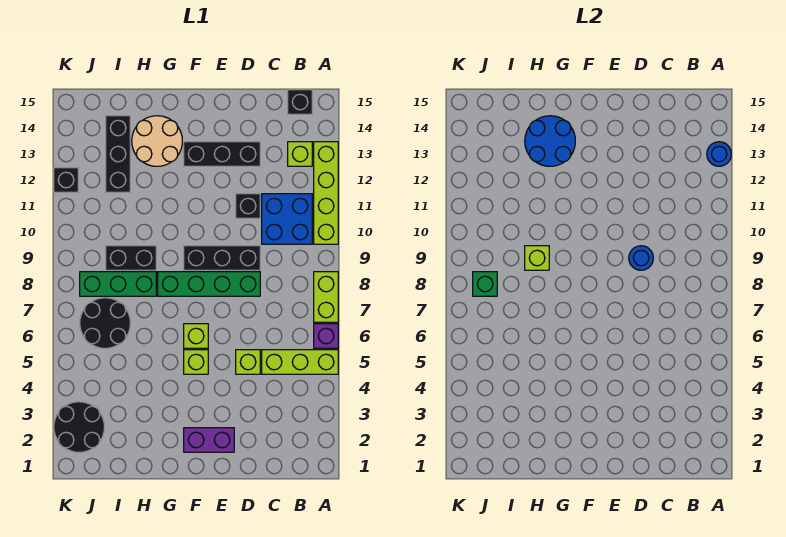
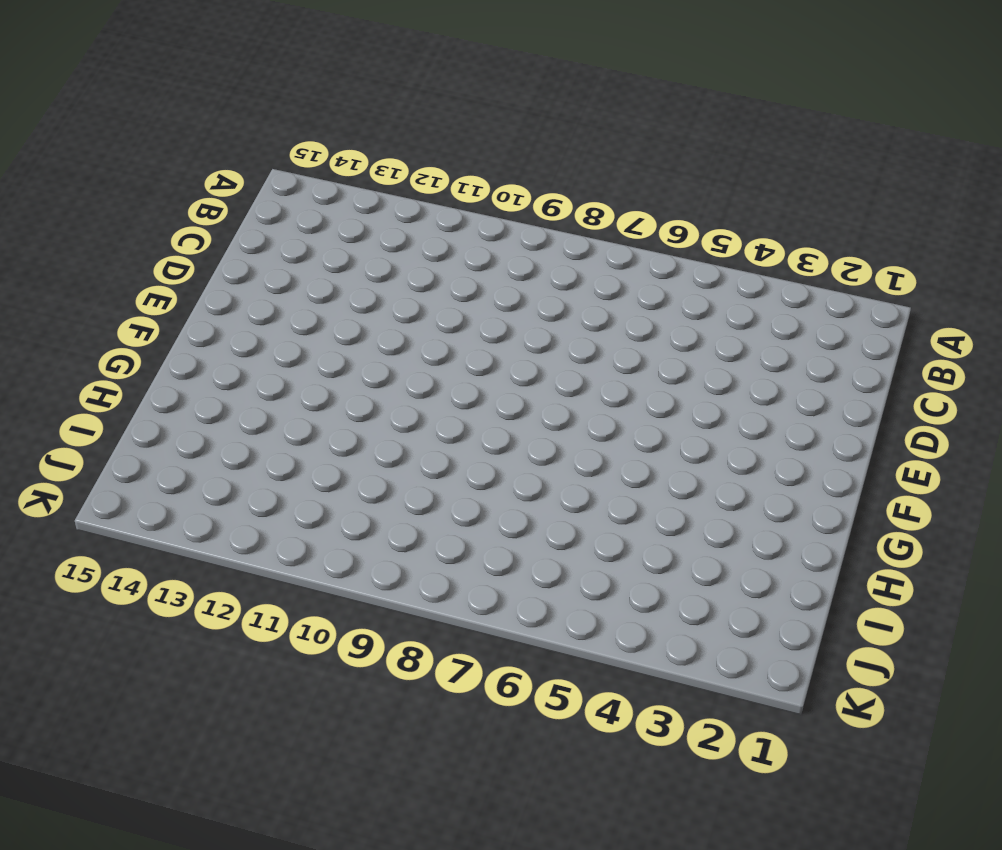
none -> lime 1x3 brick [262,350,338,374]
none -> purple 1x1 brick [314,324,338,348]
none -> lime 1x2 brick [314,272,338,322]

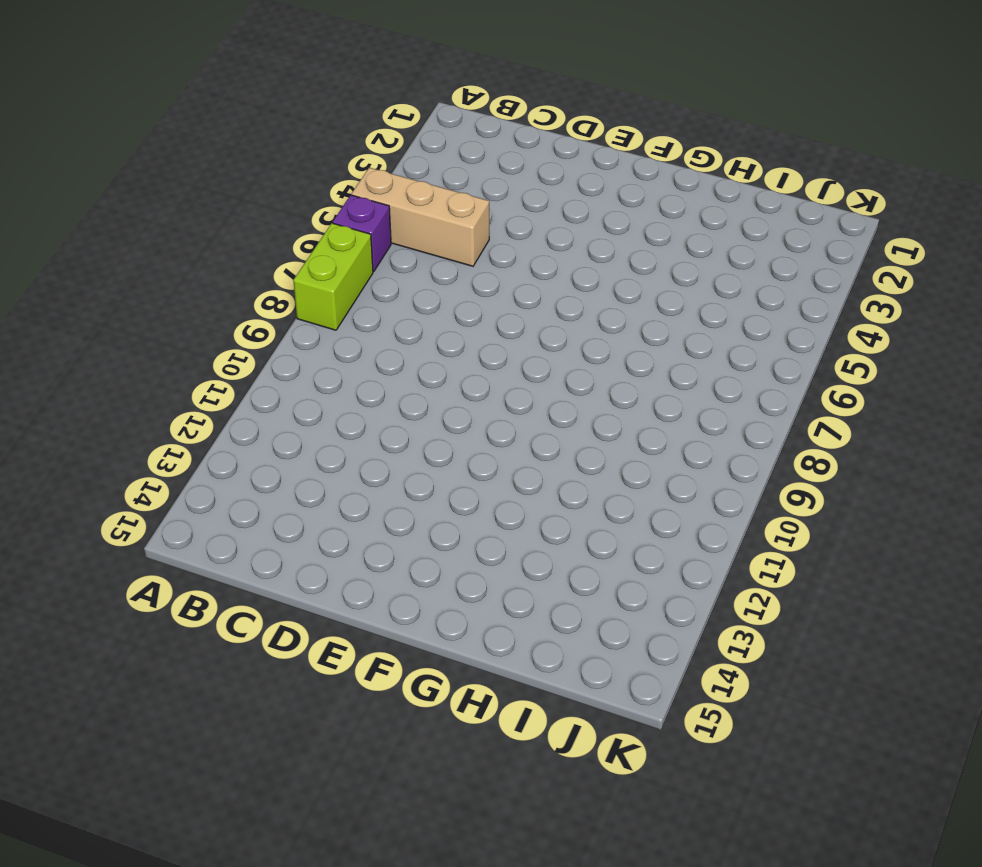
tan 1x3 brick [352,168,489,266] -> lime 1x3 brick [262,350,338,374]
none -> lime 1x4 brick [314,142,338,244]
none -> blue 2x2 brick [262,194,312,244]
none -> lime 1x1 brick [288,142,312,166]

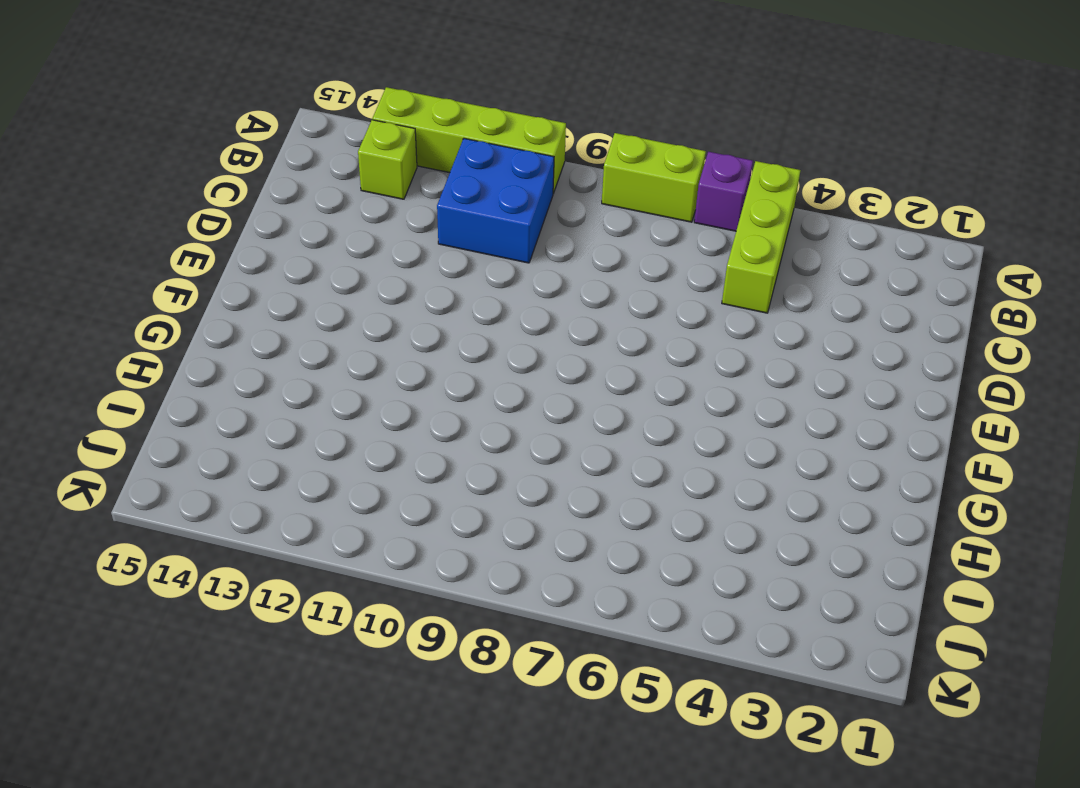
none -> black 1x1 brick [288,90,312,114]
none -> lime 1x1 brick [236,350,260,374]
none -> green 1x4 brick [158,272,260,296]

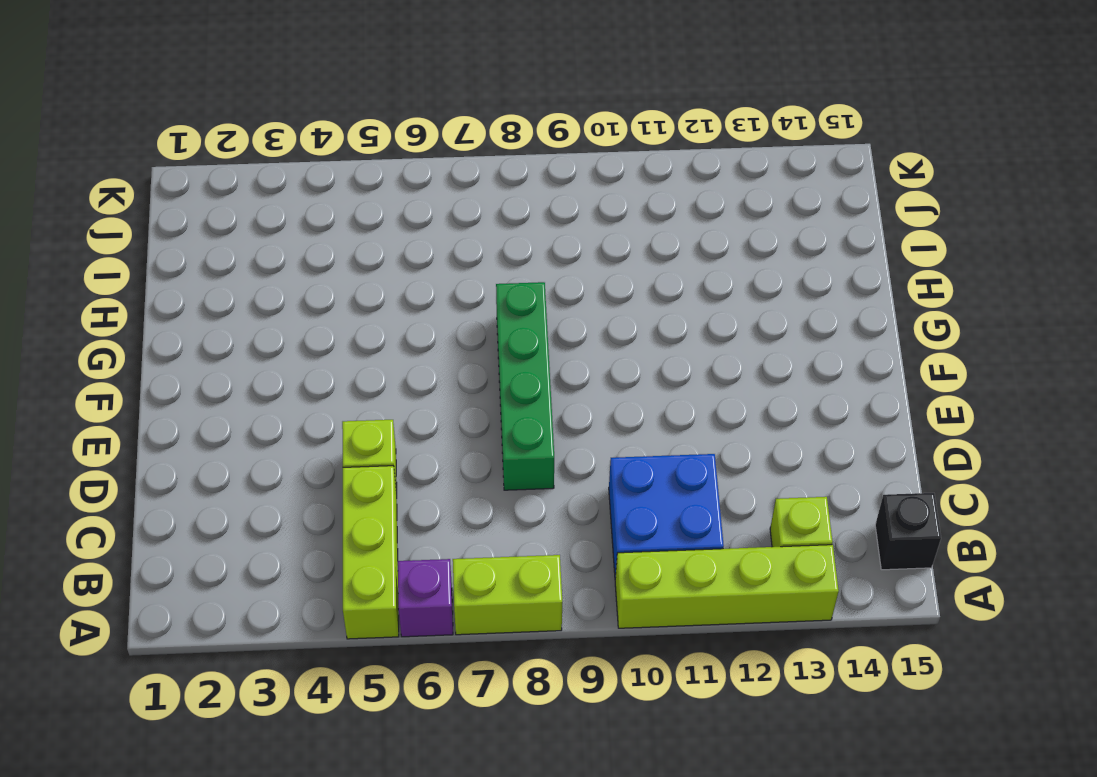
none -> black 1x3 brick [184,246,260,270]
none -> black 1x1 brick [236,194,260,218]
none -> black 1x3 brick [184,142,260,166]

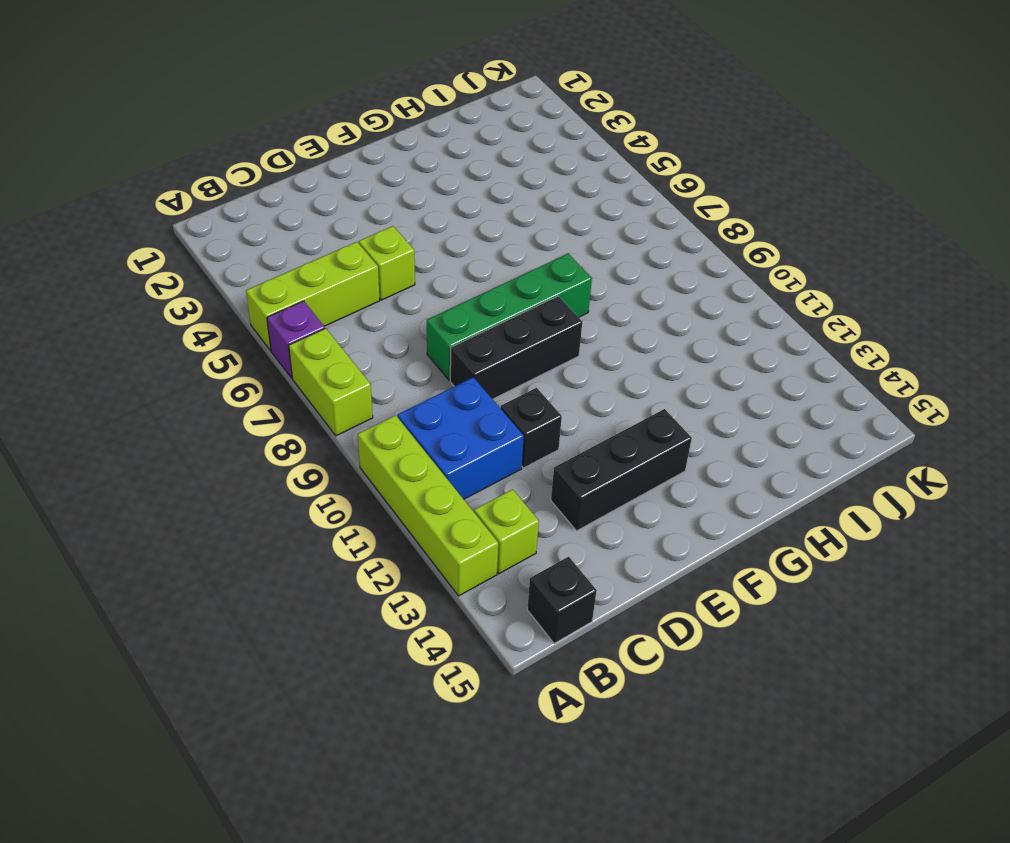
none -> purple 1x2 brick [184,428,234,452]
none -> lime 1x1 brick [184,350,208,374]
none -> lime 1x1 brick [184,324,208,348]

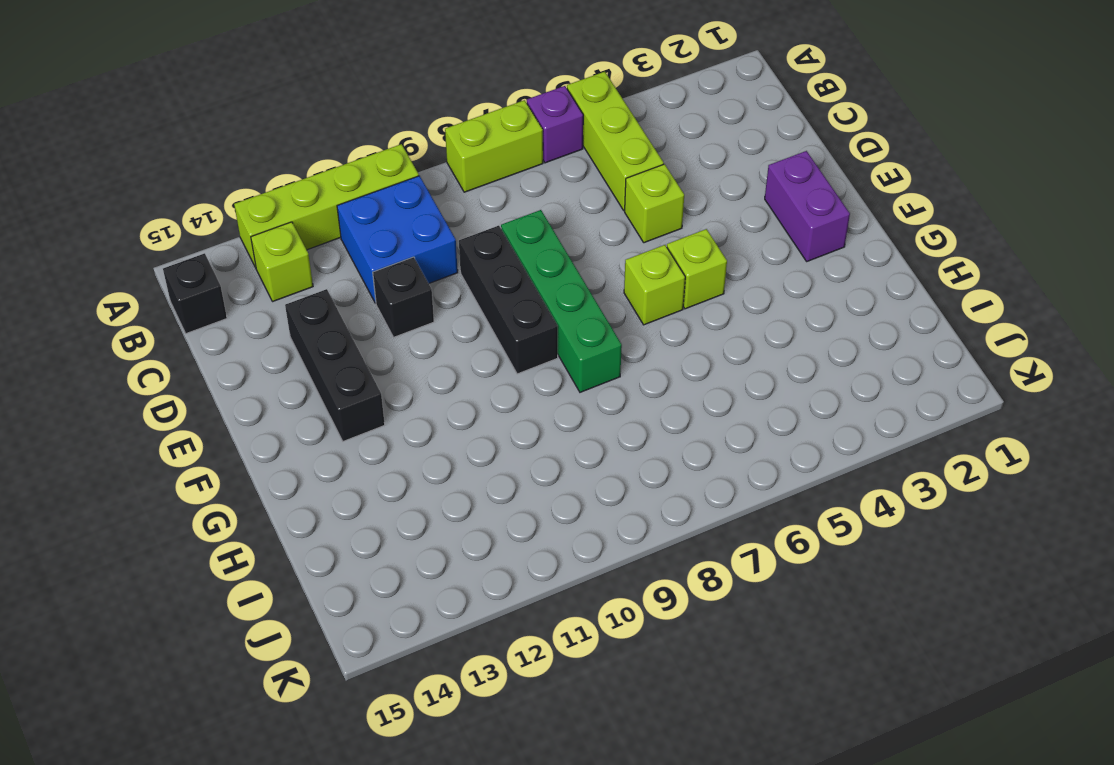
none -> tan 2x2 round brick [132,116,182,166]
none -> green 1x3 brick [80,272,156,296]
none -> black 1x2 brick [106,246,156,270]

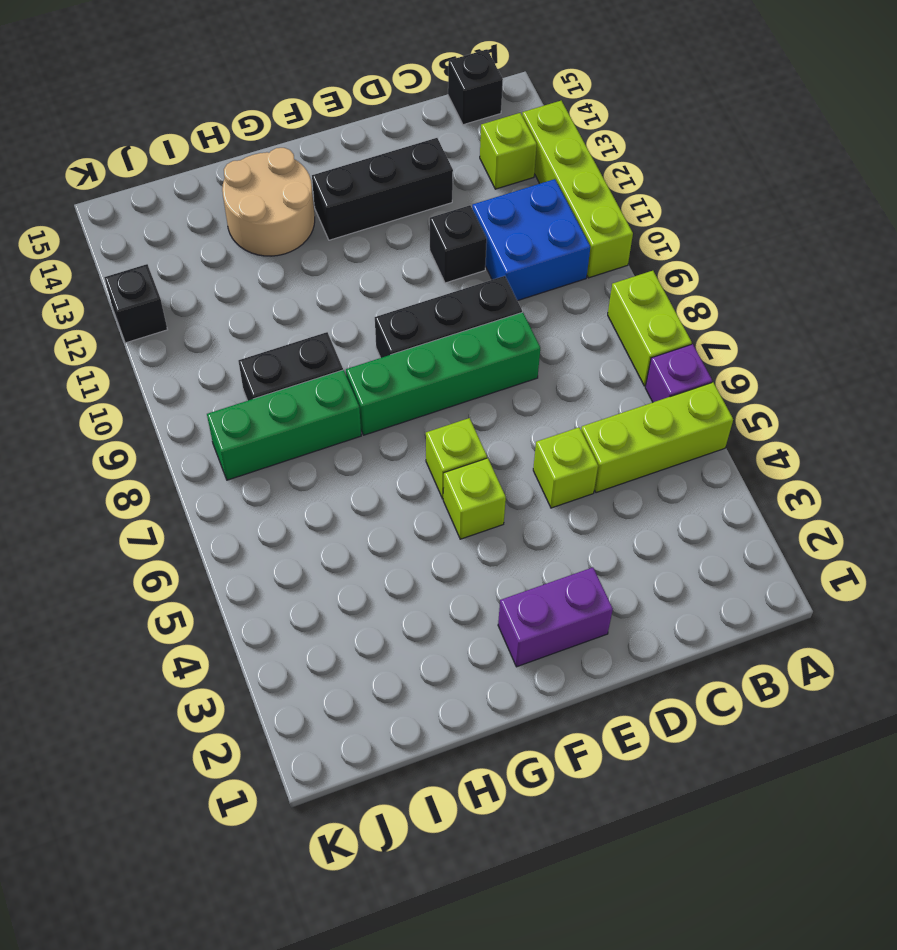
none -> black 2x2 round brick [80,298,130,348]
none -> black 1x3 brick [106,116,130,192]
none -> black 2x2 round brick [54,402,104,452]

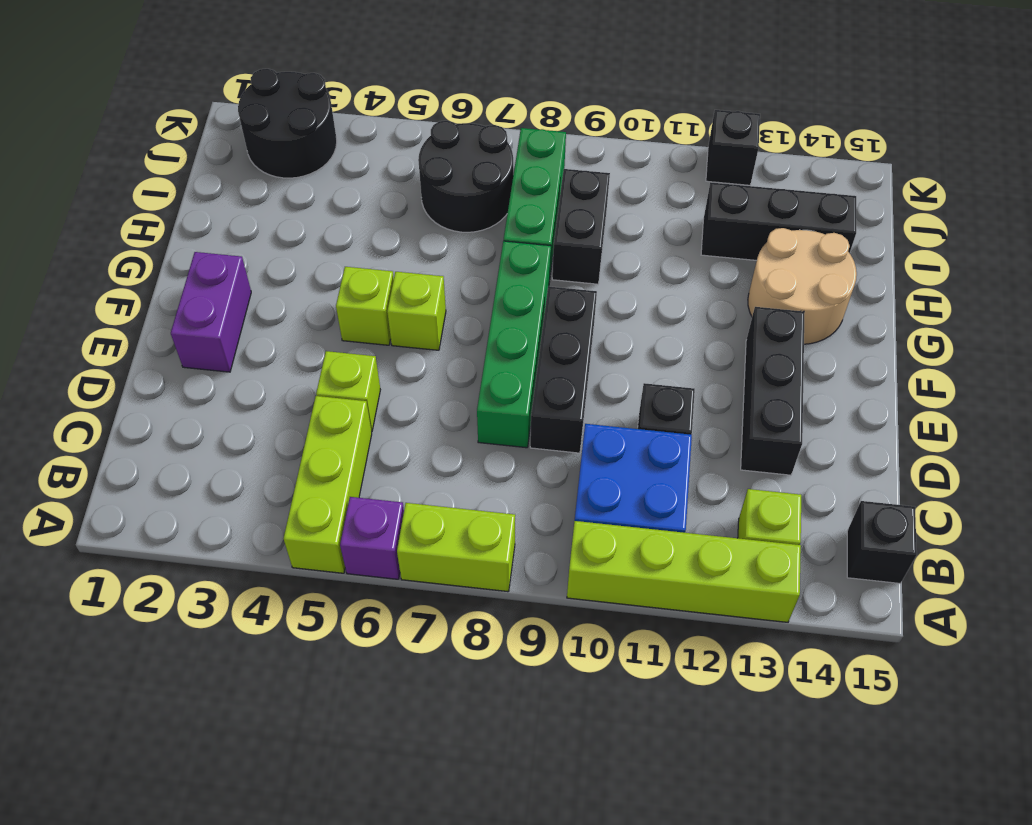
none -> blue 1x1 round brick [707,142,731,166]
none -> blue 1x1 round brick [629,246,653,270]
none -> blue 2x2 round brick [525,116,575,166]

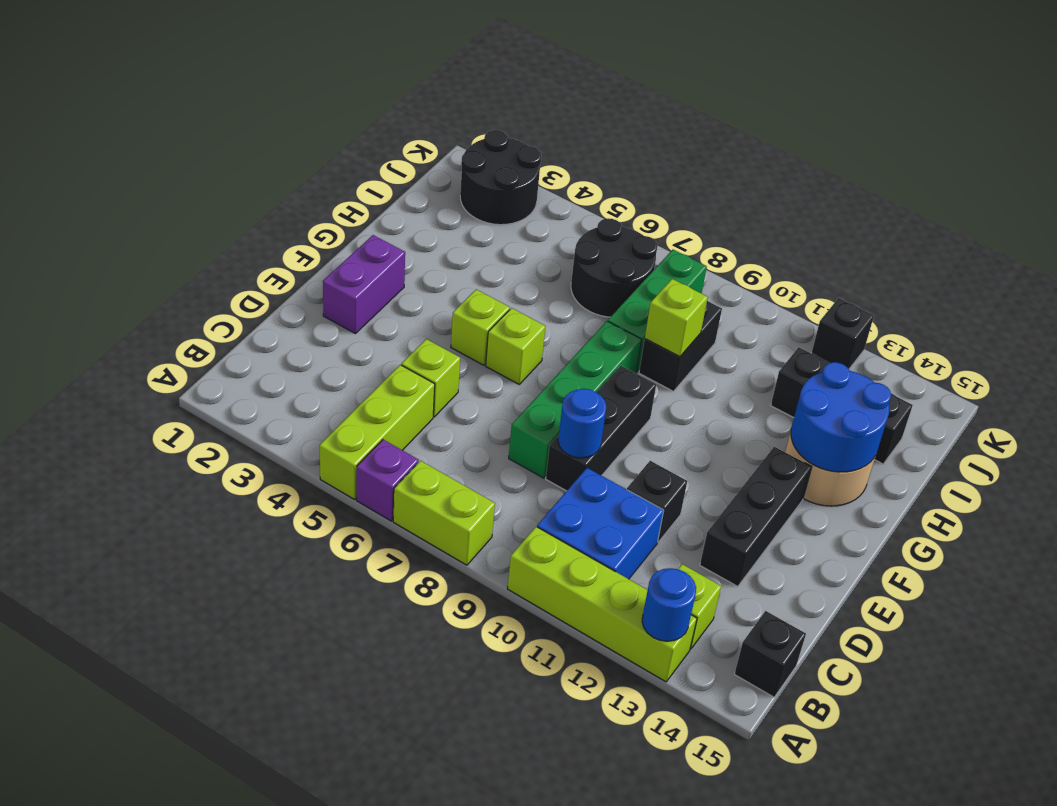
none -> green 1x1 brick [473,272,497,296]

